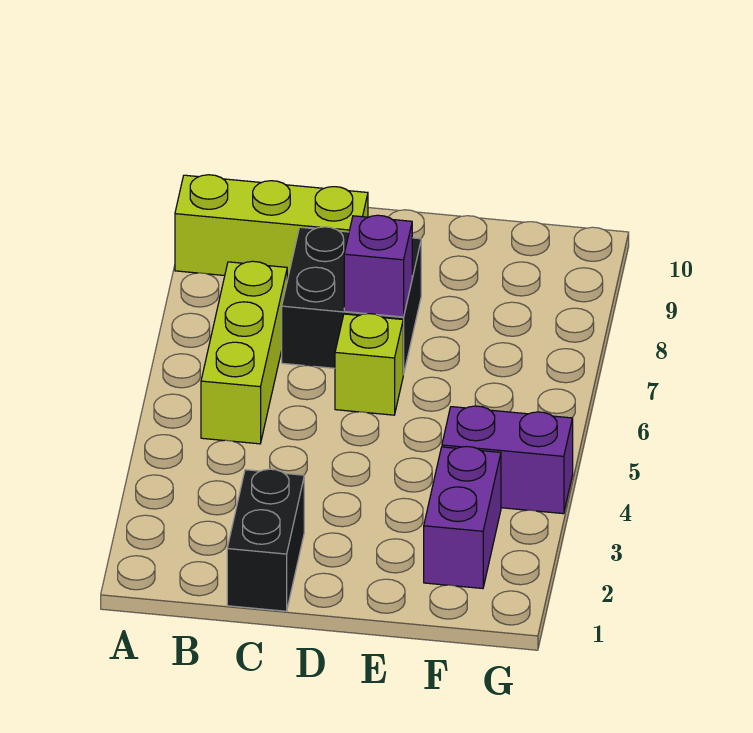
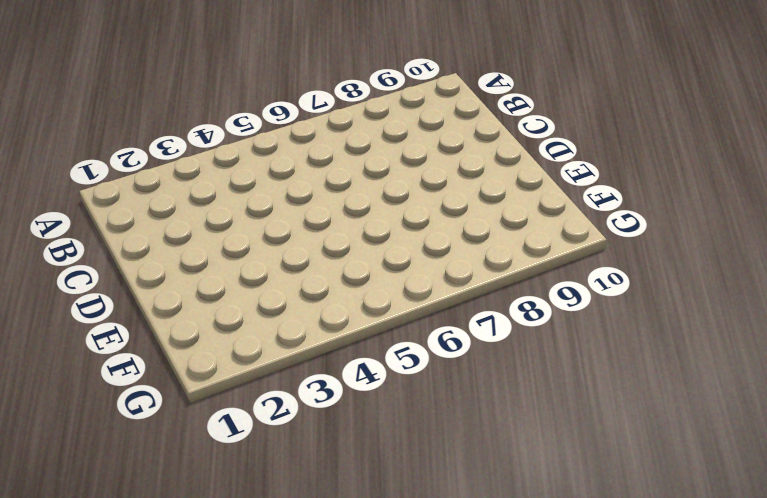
none -> lime 1x3 brick [175,175,368,280]
none -> lime 1x3 brick [201,261,287,444]

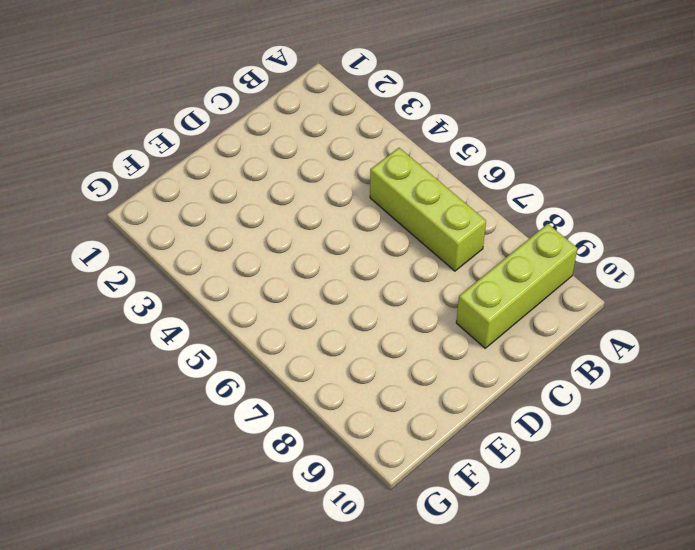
none -> black 1x2 brick [227,469,304,611]
none -> black 2x2 brick [282,227,421,375]

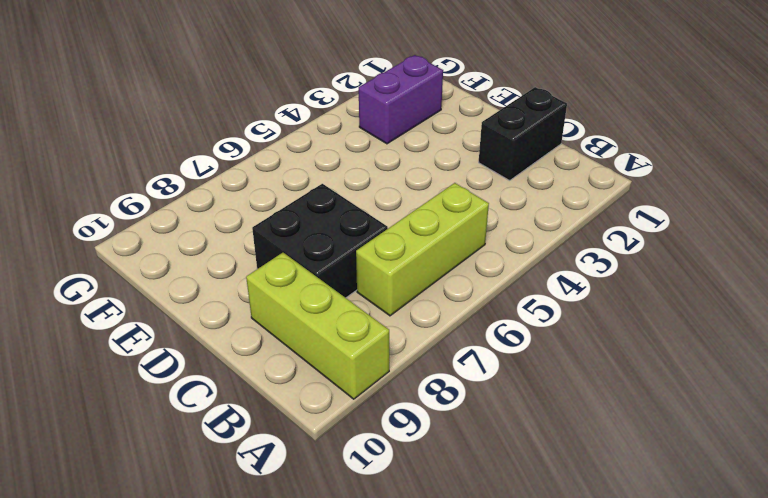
none -> lime 1x1 brick [335,314,403,415]
none -> purple 1x2 brick [442,406,573,514]

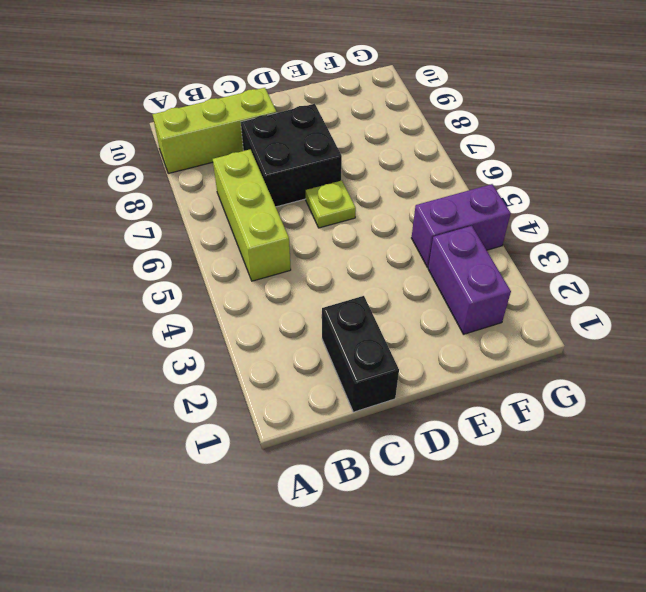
lime 1x1 plate [306,180,356,228] -> lime 1x1 brick [335,314,403,415]
none -> purple 1x1 brick [344,215,412,317]

